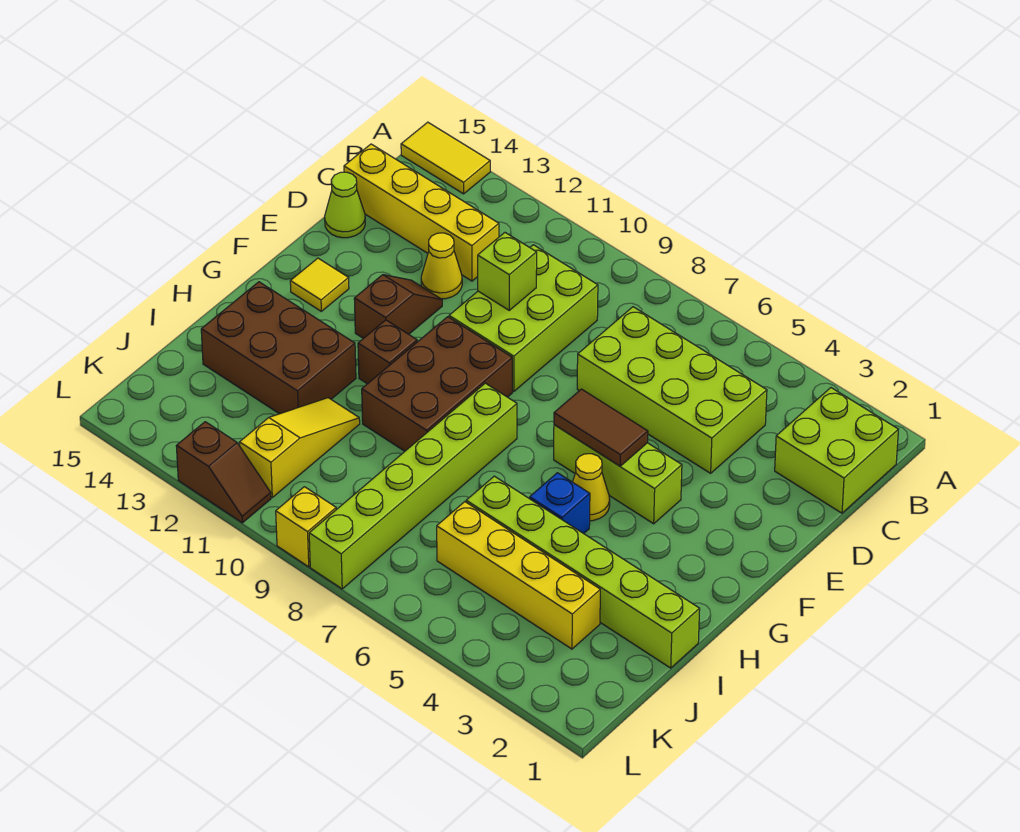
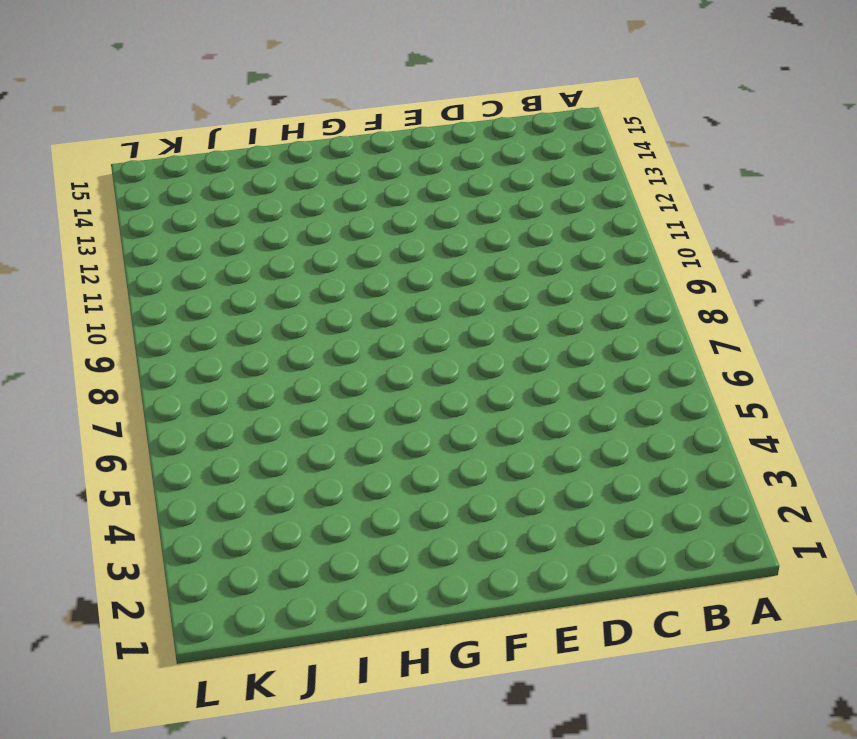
none -> yellow 1x2 tile [401,122,490,194]
none -> lime 2x2 brick [775,388,898,513]
none -> lime 2x4 brick [577,307,767,473]

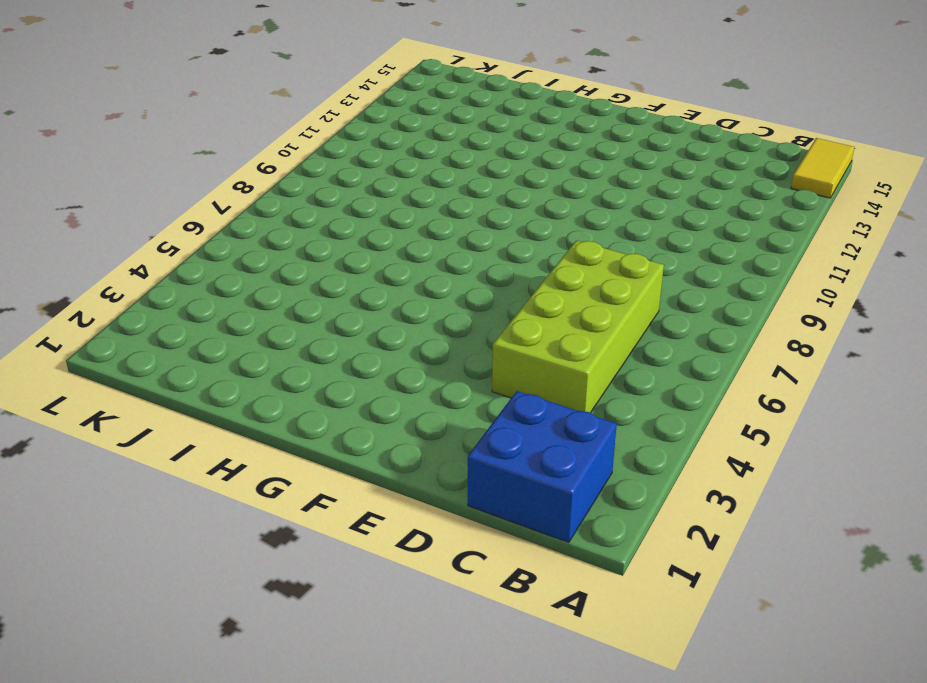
blue 2x2 brick [468,391,617,542] -> lime 2x2 brick [775,388,898,513]
none -> lime 2x3 brick [449,245,598,392]
none -> yellow 1x4 brick [344,144,499,281]
none -> yellow 1x1 cone [421,233,462,299]

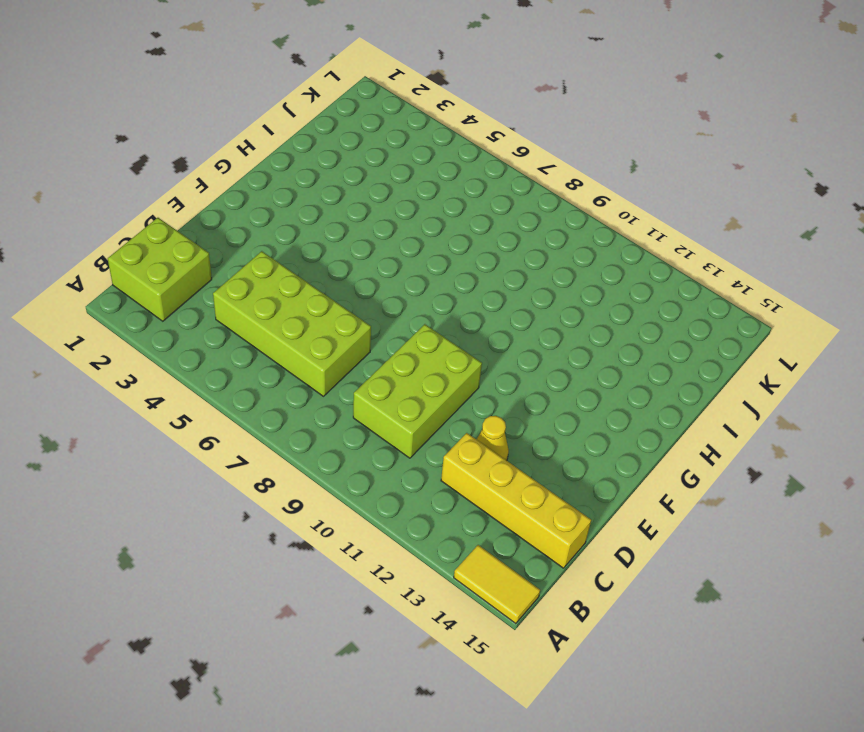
none -> lime 1x1 cone [325,172,365,238]
none -> brown 1x2 slope [354,275,442,338]
none -> lime 1x3 brick [554,425,682,524]

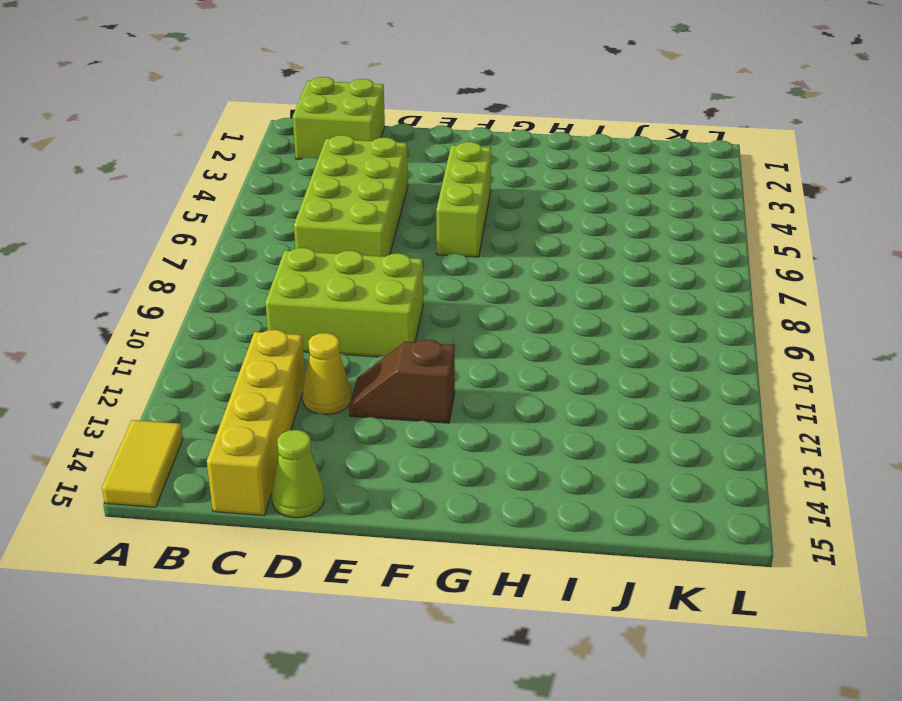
none -> brown 2x3 brick [362,317,512,451]
none -> yellow 1x1 tile [290,258,349,311]
none -> yellow 1x1 cone [573,454,610,521]

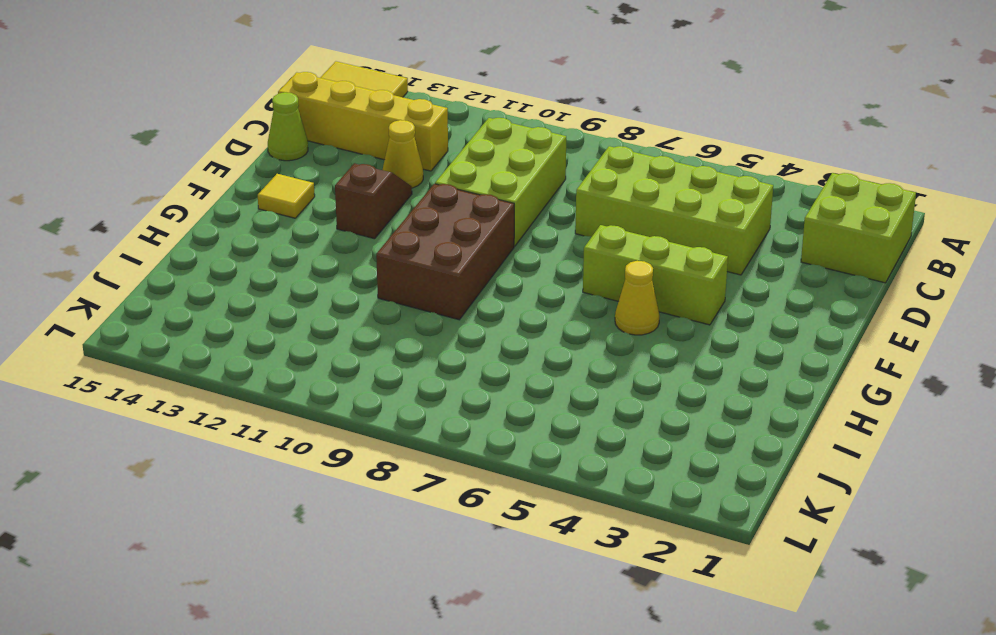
none -> lime 1x6 brick [309,383,517,589]
none -> brown 1x1 brick [358,320,417,384]
none -> blue 1x1 brick [530,473,590,534]

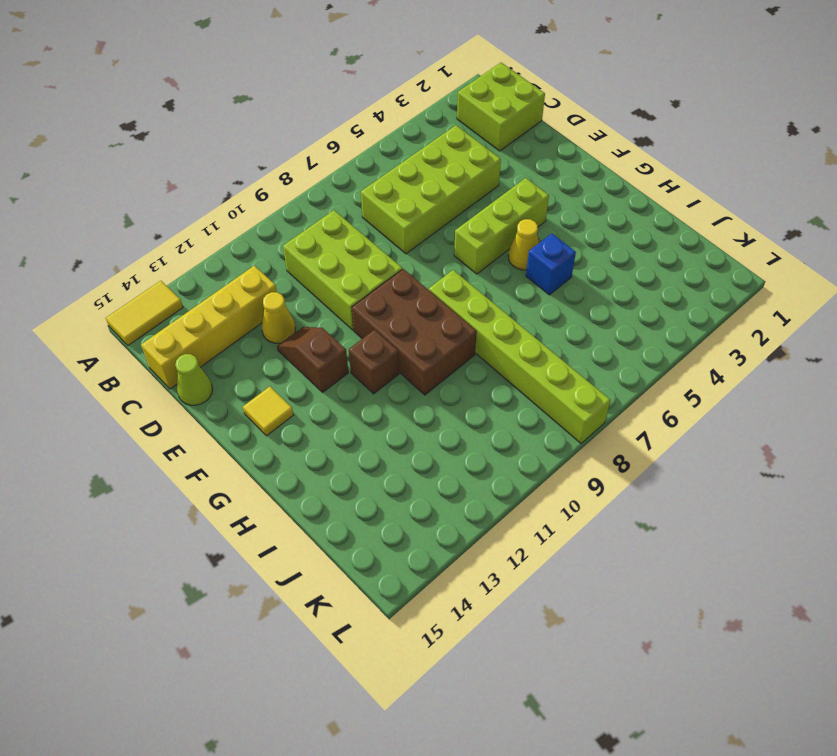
none -> brown 2x3 brick [201,282,356,414]
none -> lime 1x6 brick [466,476,700,668]
none -> yellow 1x3 slope [239,398,360,497]

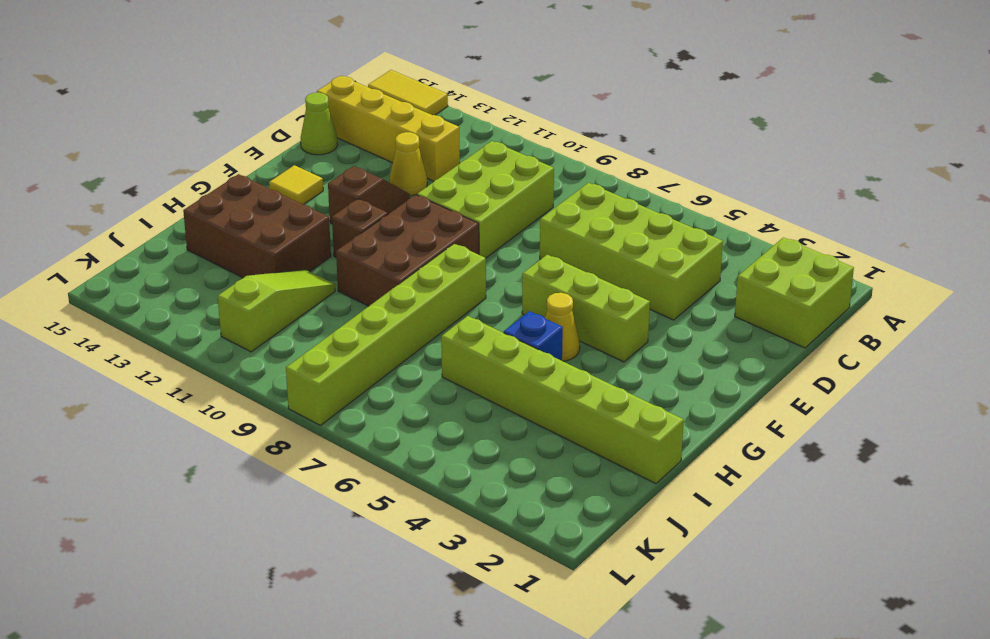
lime 1x3 slope [218,269,335,352] -> yellow 1x3 slope [239,398,360,497]
none -> yellow 1x4 brick [437,502,600,649]
none -> yellow 1x1 brick [276,487,336,567]
none -> brown 1x2 slope [176,422,271,523]

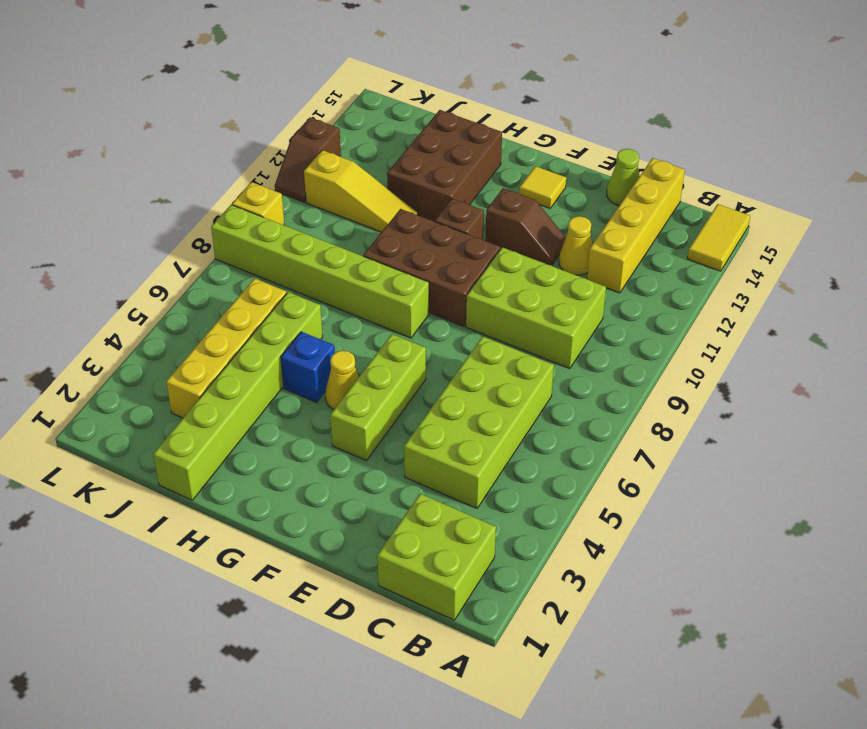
none -> lime 1x1 brick [478,233,537,310]
none -> brown 1x2 tile [554,389,648,466]

